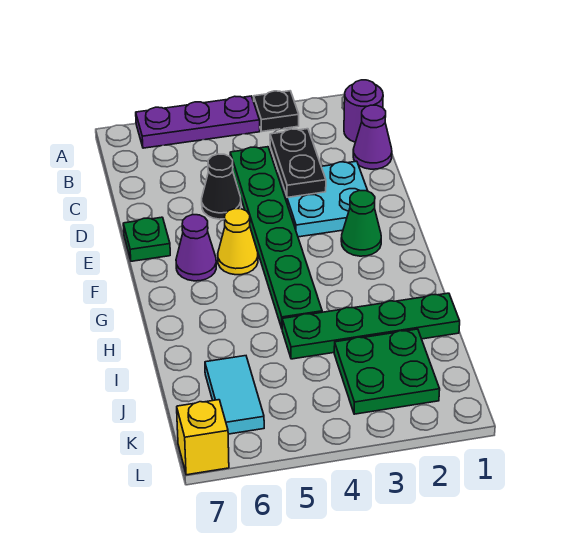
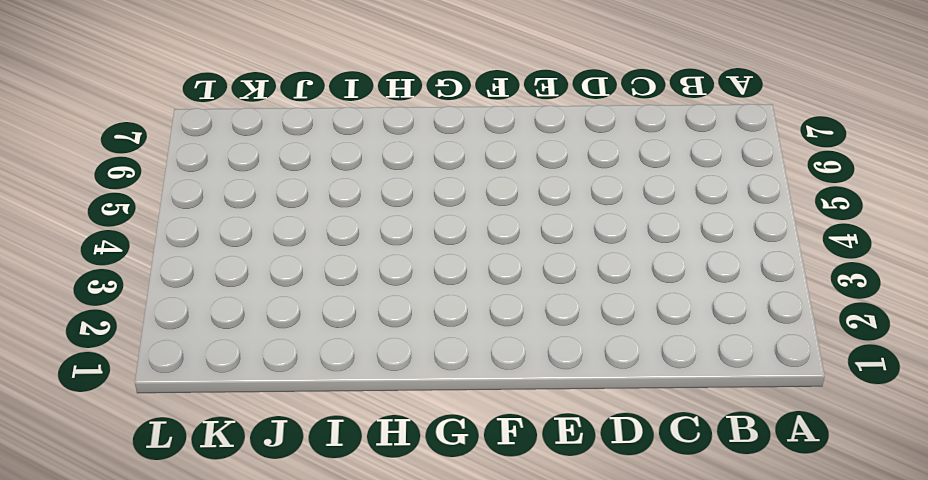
none -> black 1x1 plate [254,91,299,131]
none -> purple 1x3 plate [136,96,260,148]
none -> purple 1x1 round brick [344,80,383,142]

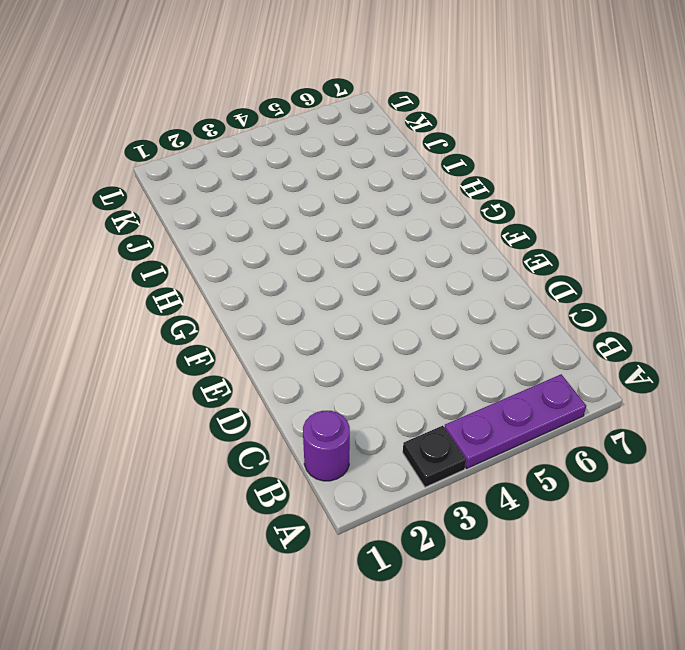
none -> purple 1x1 cone [353,105,392,169]
none -> green 1x6 plate [230,147,322,328]
none -> cyan 2x2 plate [279,161,368,237]

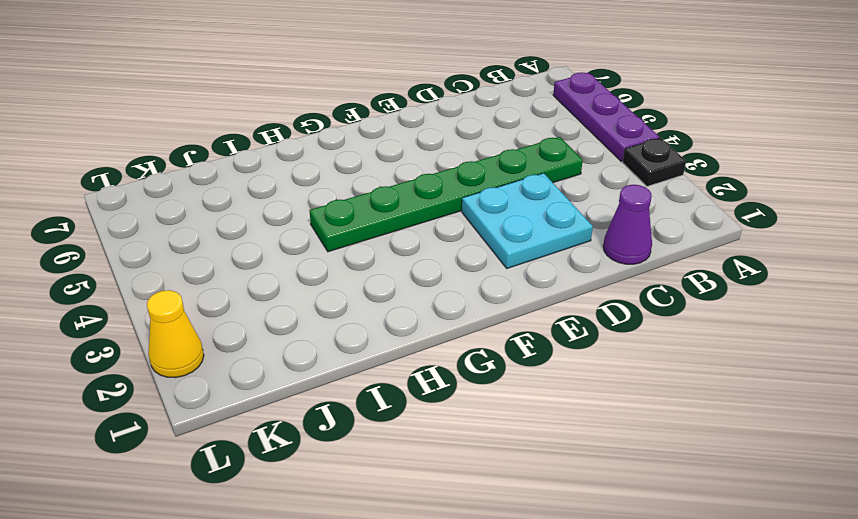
yellow 1x1 cone [147,290,204,378] -> yellow 1x1 cone moved to [218,209,258,275]
none -> purple 1x1 round brick [344,80,383,142]
none -> black 1x1 cone [202,154,241,219]
none -> green 1x1 plate [123,217,170,261]

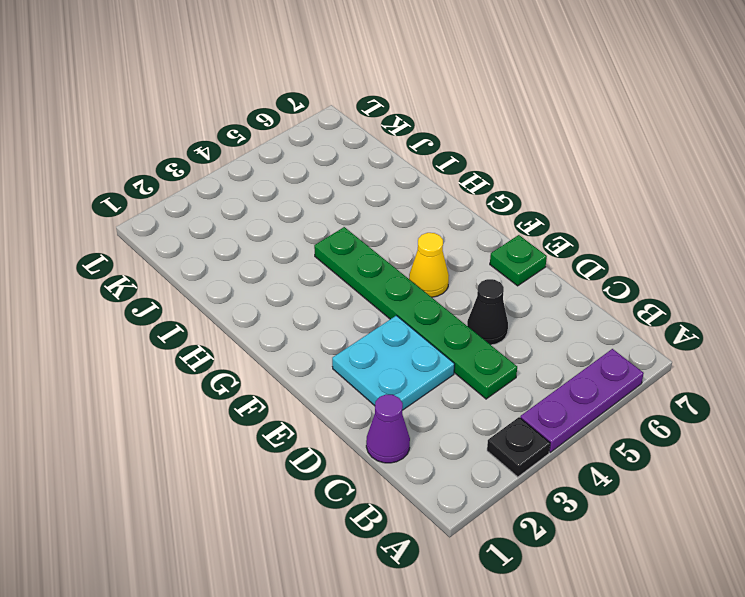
none -> purple 1x1 round brick [344,80,383,142]
none -> green 1x1 cone [341,190,381,256]
none -> purple 1x1 cone [176,215,216,281]

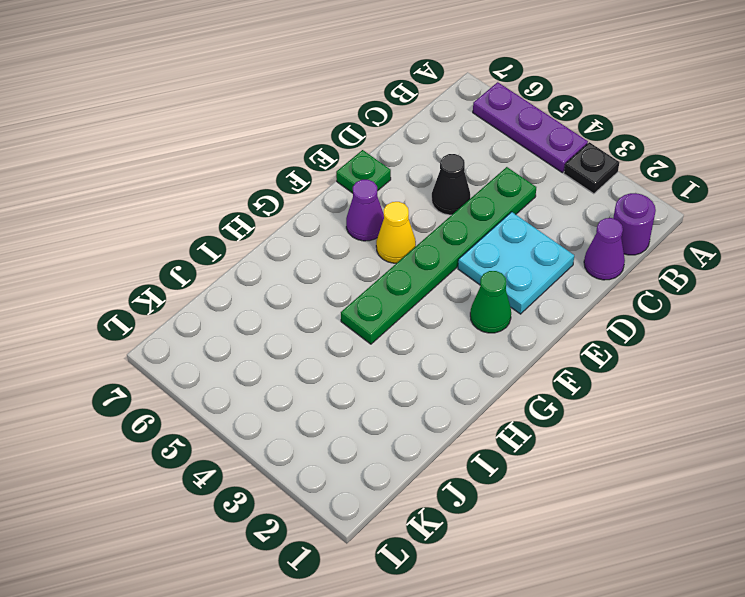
none -> green 1x4 plate [282,293,460,359]
none -> green 2x2 plate [334,329,440,414]
none -> cyan 1x2 tile [205,356,264,434]

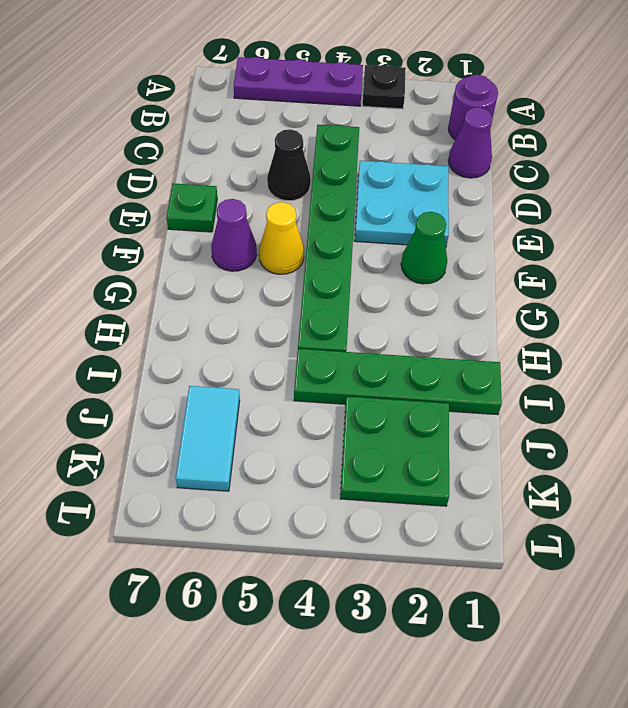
none -> yellow 1x1 brick [177,400,229,475]
none -> black 1x2 plate [270,129,326,197]

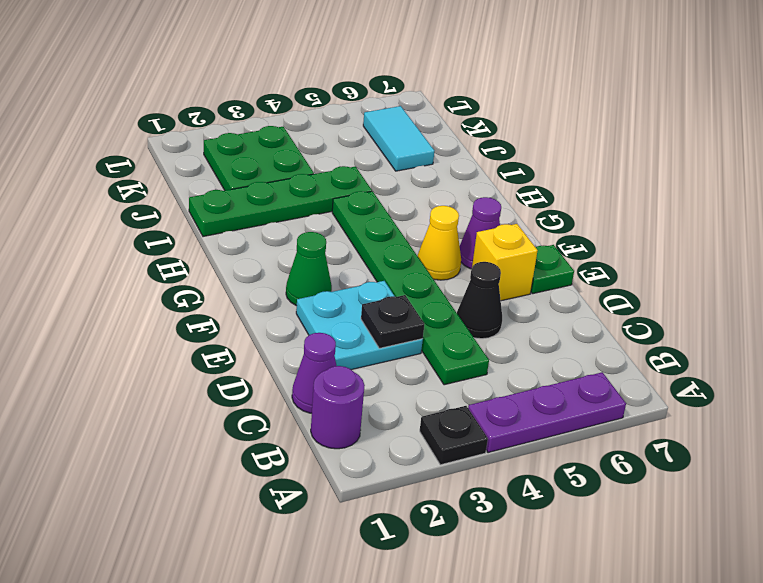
black 1x1 plate [361,295,424,348] -> black 1x2 plate [270,129,326,197]
yellow 1x1 brick [472,224,538,301] -> yellow 1x1 brick moved to [177,400,229,475]

